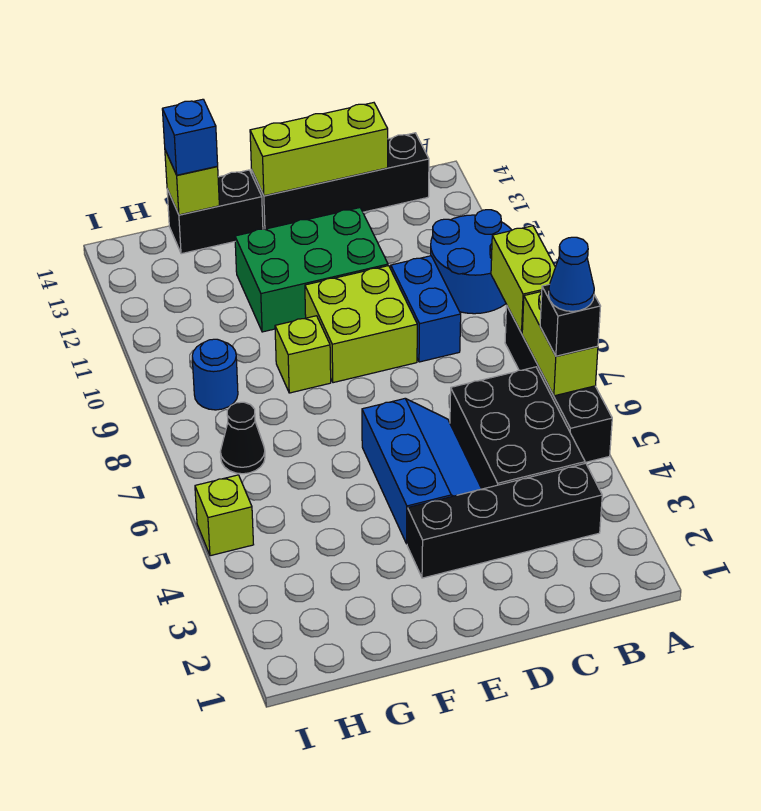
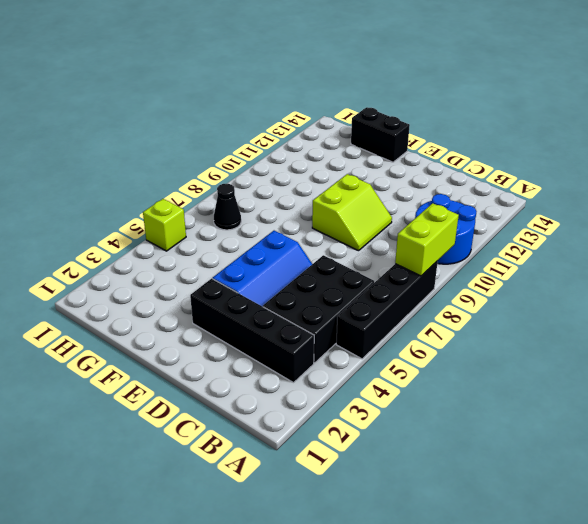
lime 2x2 slope [312,174,392,251] -> lime 2x2 brick [305,266,417,383]
none -> black 1x4 brick [252,133,429,229]
none -> blue 1x2 brick [391,256,461,362]
none -> green 2x3 brick [235,208,388,332]

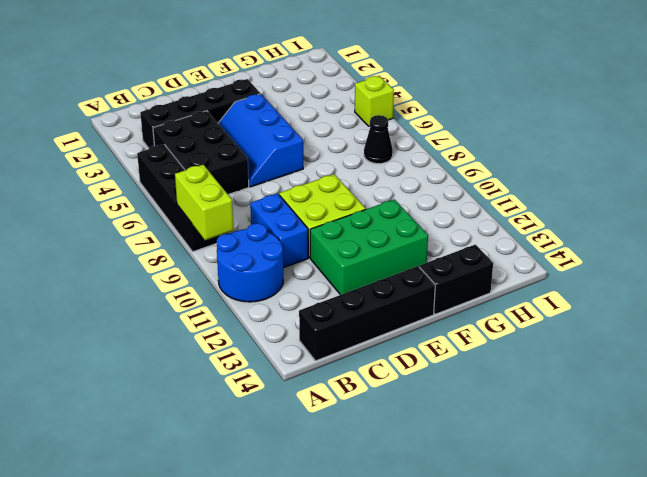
none -> lime 1x1 brick [275,316,331,393]
none -> blue 1x1 round brick [192,339,238,410]
none -> lime 1x2 brick [522,291,598,396]

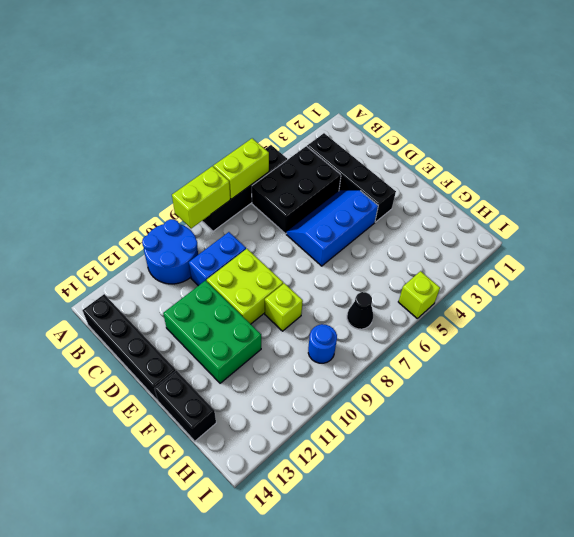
none -> lime 1x3 brick [250,103,388,196]
none -> lime 1x1 brick [165,150,219,215]
none -> black 1x1 brick [540,284,601,356]

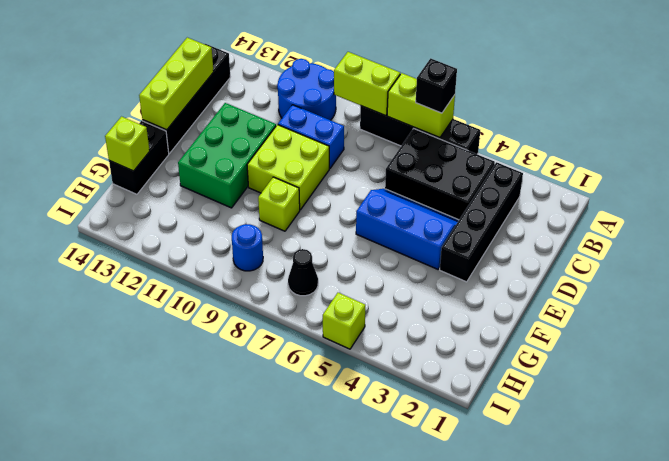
none -> blue 1x1 brick [162,99,218,175]
none -> blue 1x1 cone [549,237,594,311]

